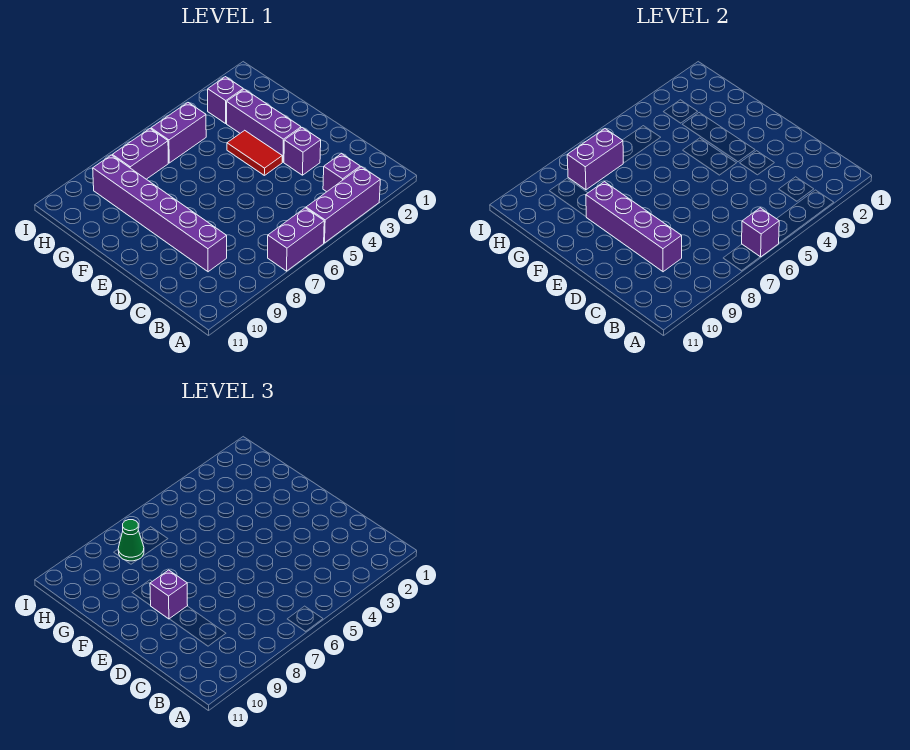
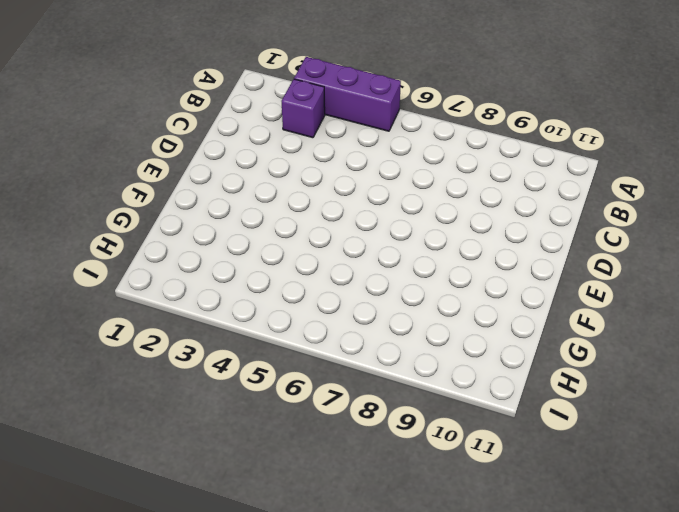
none -> purple 1x2 brick [268,208,324,271]
none -> purple 1x6 brick [93,155,227,272]
none -> purple 1x1 brick [284,128,321,175]

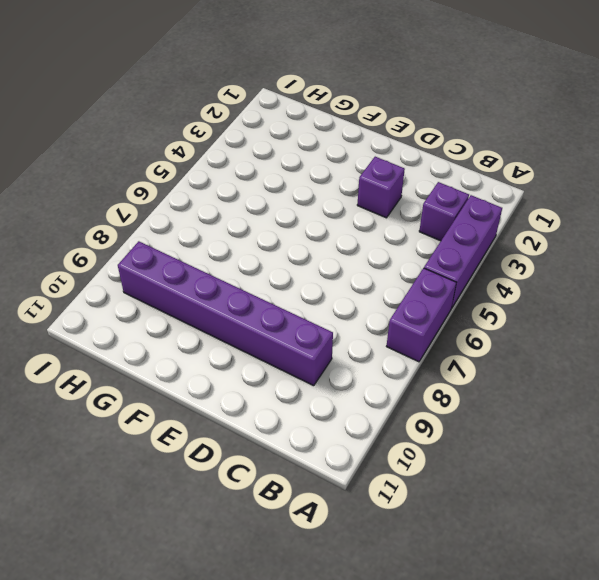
none -> purple 1x3 brick [227,89,301,162]
none -> red 1x2 tile [227,130,282,175]
none -> purple 1x1 brick [208,77,243,123]

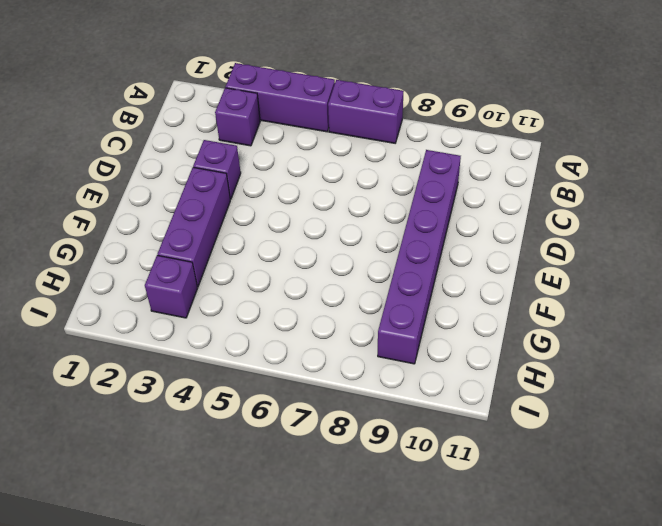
none -> red 1x2 tile [227,130,282,175]
none -> purple 1x2 brick [151,103,206,163]
none -> purple 1x2 brick [112,129,168,179]

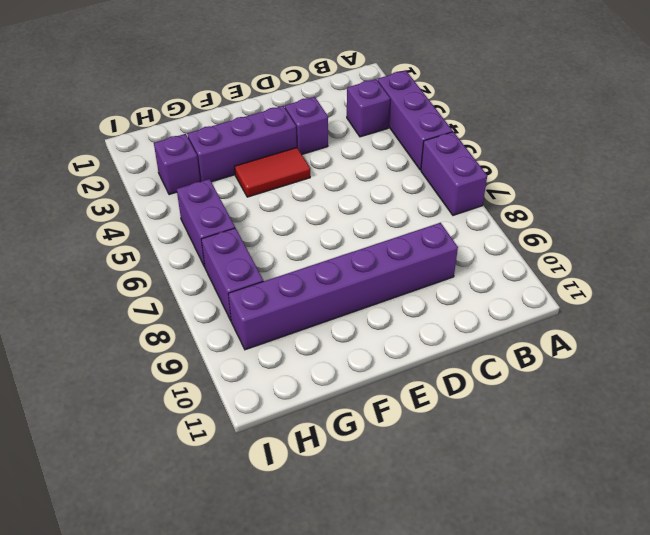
none -> purple 1x1 brick [742,208,779,257]
none -> purple 1x4 brick [586,182,682,272]
none -> purple 1x2 brick [567,129,623,190]

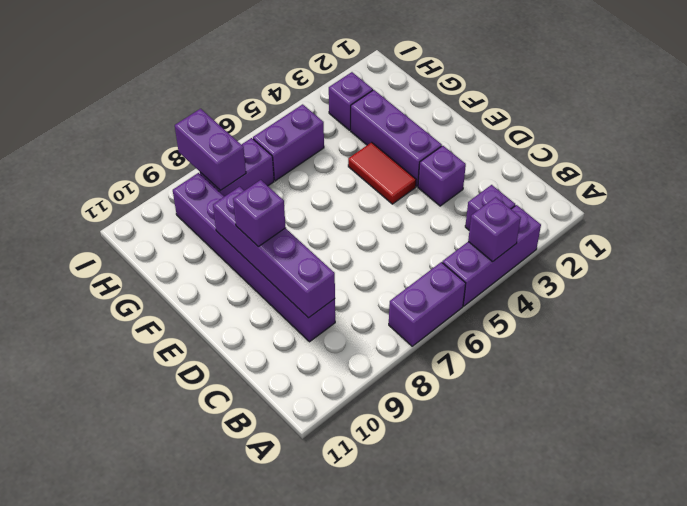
purple 1x1 brick [468,197,521,262] -> purple 1x1 brick moved to [742,208,779,257]
purple 1x2 brick [175,109,246,191] -> purple 1x2 brick turned to [567,129,623,190]
none -> green 1x1 cone [118,520,144,561]

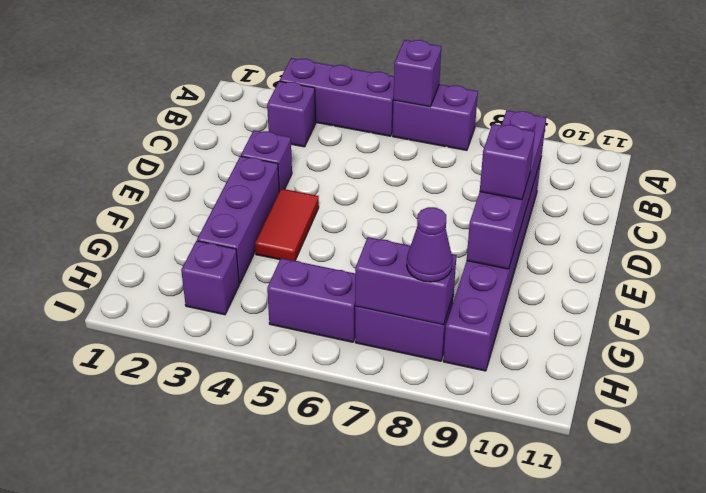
purple 1x1 cone [407,207,452,282] -> green 1x1 cone [118,520,144,561]

